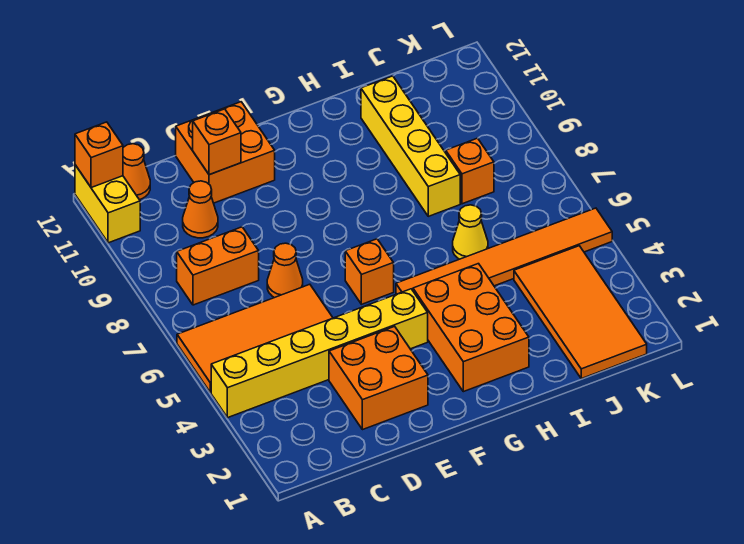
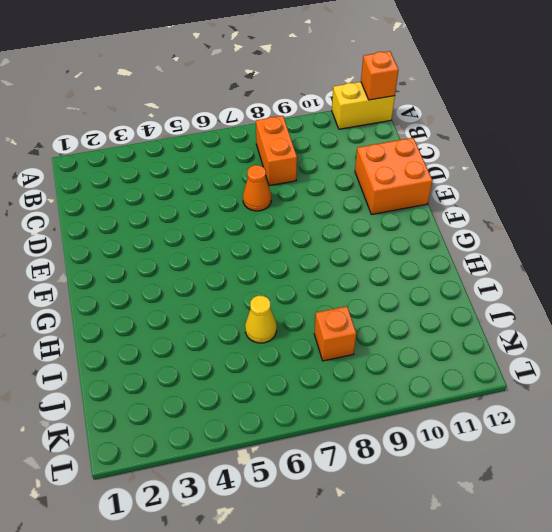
none -> yellow 1x6 brick [211,289,428,418]
none -> orange 2x4 tile [177,284,333,393]
none -> orange 1x1 cone [123,144,150,200]

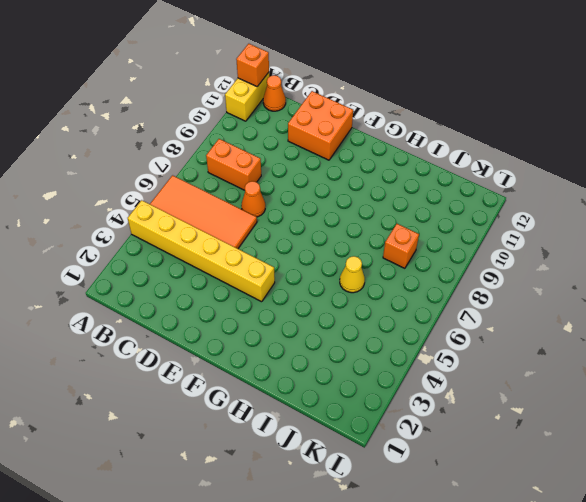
none -> orange 1x1 cone [183,181,218,238]
none -> orange 2x2 brick [329,326,428,430]
none -> orange 1x1 brick [345,239,394,304]

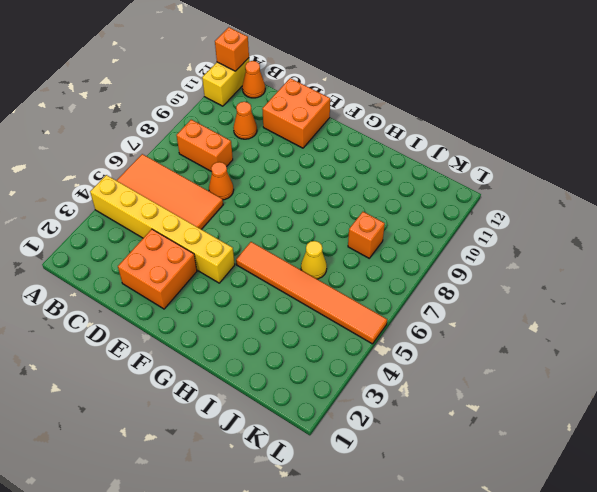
none -> orange 1x1 brick [345,239,394,304]
none -> orange 2x3 brick [413,264,529,392]
none -> yellow 1x4 brick [361,76,460,216]

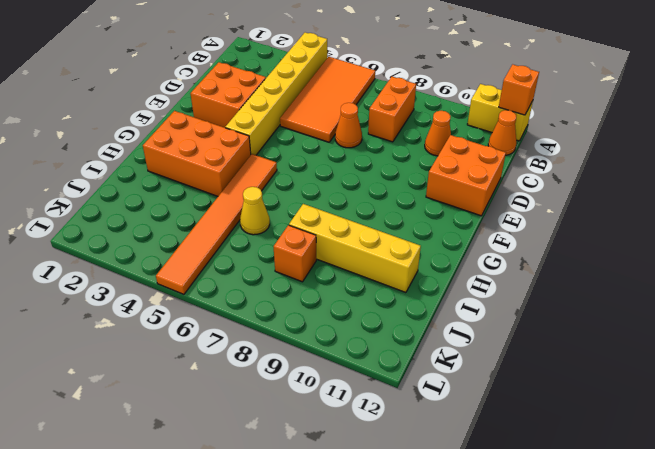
none -> orange 1x1 brick [345,239,394,304]
none -> orange 2x4 tile [514,246,647,379]
none -> orange 1x1 brick [193,109,241,175]

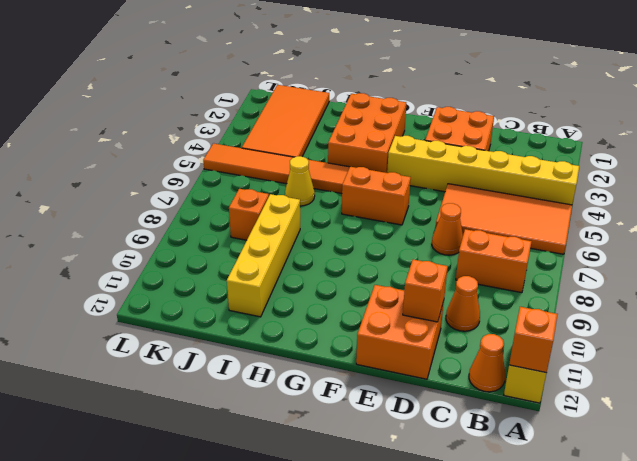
orange 1x2 brick [342,167,411,225] -> orange 1x1 brick [345,239,394,304]

